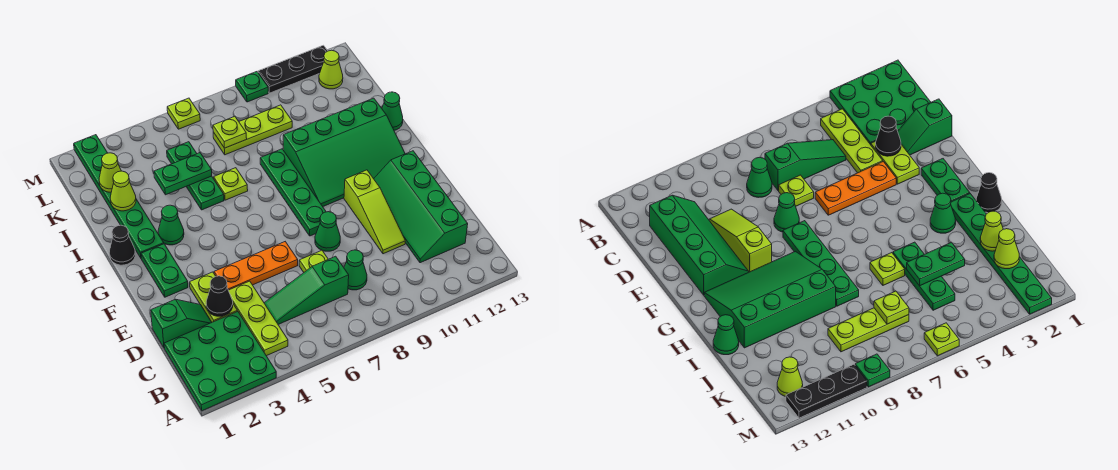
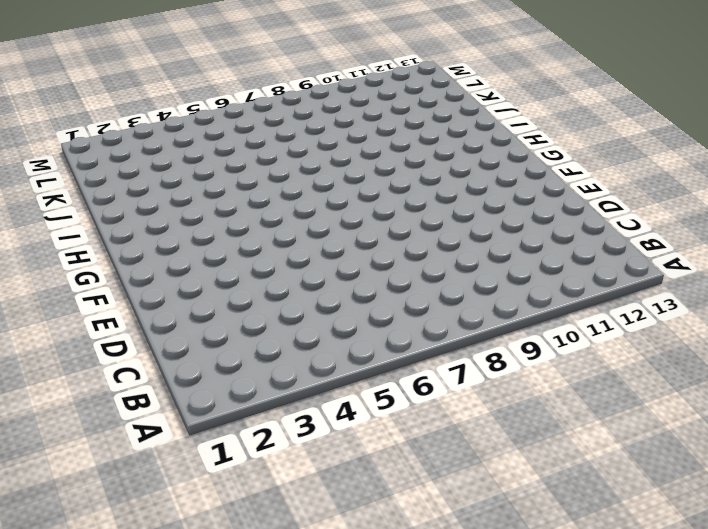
none -> green 3x3 plate [164,311,276,411]
none -> lime 1x3 plate [228,281,288,356]
none -> green 1x3 slope [264,256,349,324]
none -> green 1x1 cone [344,250,367,290]

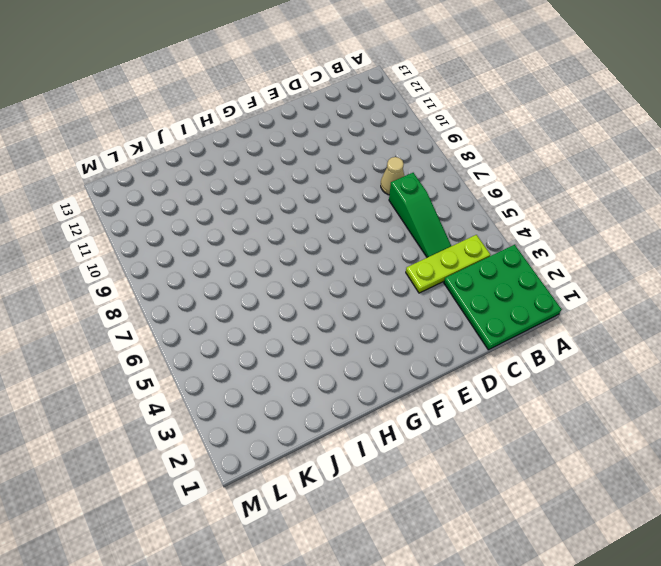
tan 1x1 cone [381,157,404,195] -> green 1x1 cone [344,250,367,290]
none -> green 2x4 slope [374,151,468,263]
none -> green 1x2 slope [151,299,212,347]
none -> lime 1x2 plate [190,272,237,322]
none -> lime 1x1 plate [299,250,328,272]

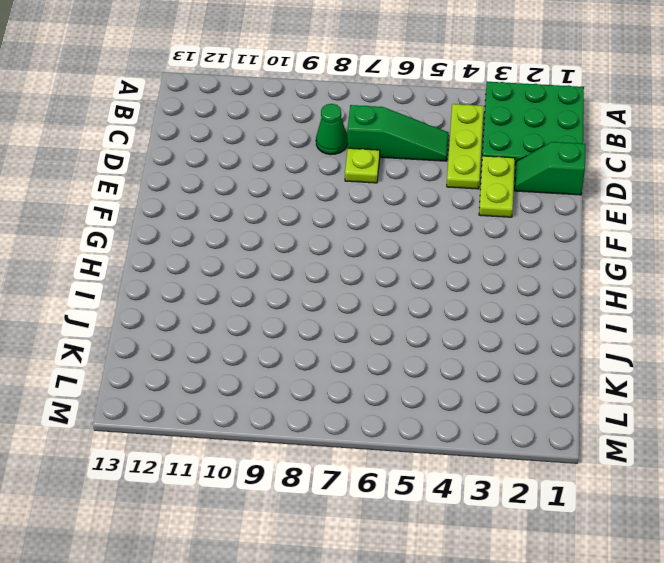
none -> green 2x4 slope [374,151,468,263]
none -> lime 1x3 slope [344,170,405,254]
none -> orange 1x3 plate [214,242,298,290]
none -> green 1x1 cone [315,212,340,251]

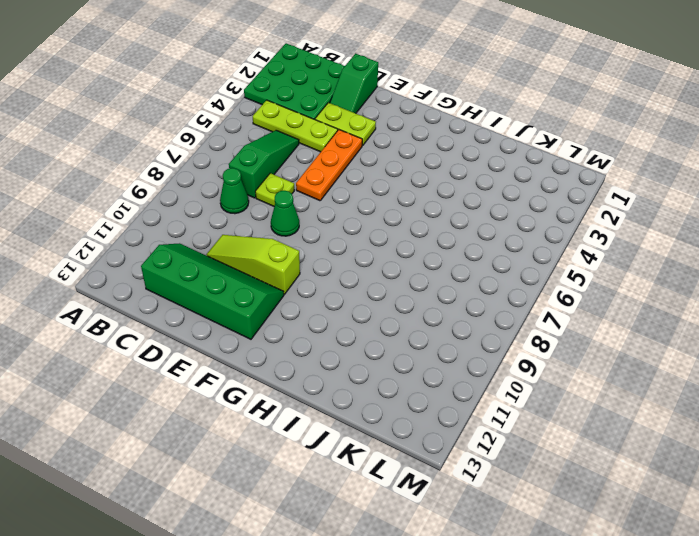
none -> green 1x2 plate [141,244,188,297]
none -> green 1x4 plate [260,149,326,236]
none -> green 3x4 slope [283,98,405,206]
none -> black 1x1 cone [109,225,135,265]

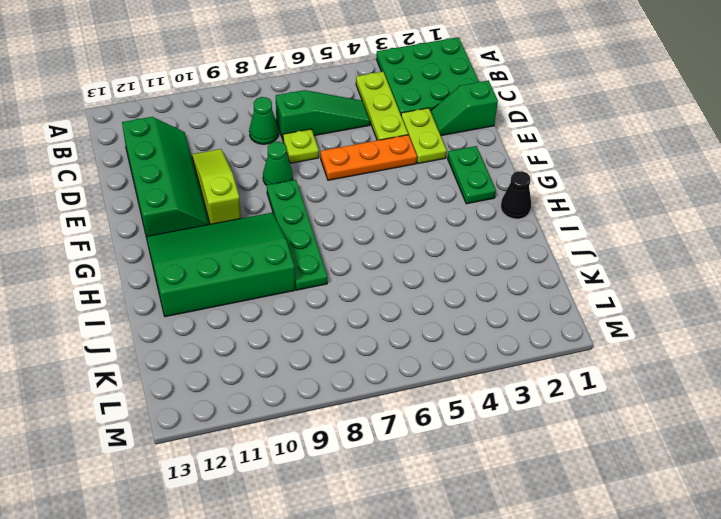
none -> green 1x6 plate [74,135,164,258]
none -> green 1x1 cone [158,205,184,245]
none -> green 1x3 plate [167,142,224,210]
none -> lime 1x1 plate [214,168,248,200]

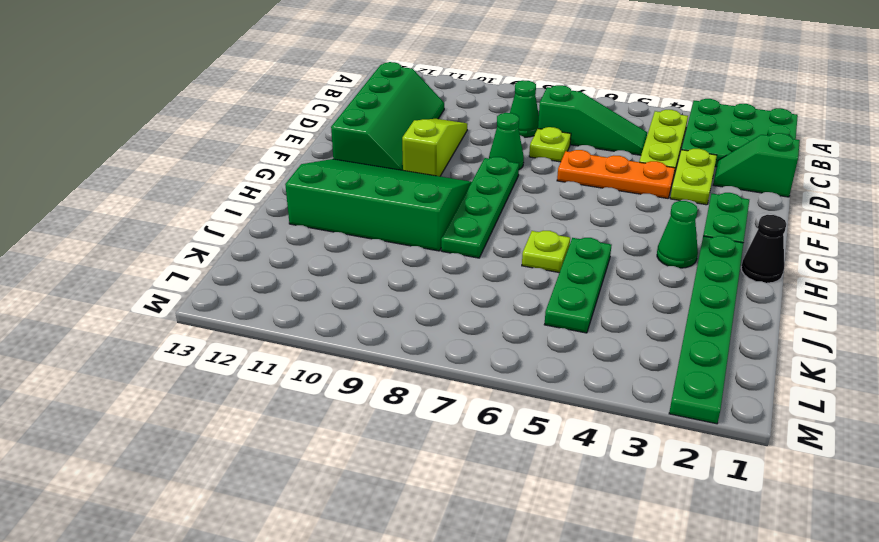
none -> green 1x1 cone [382,92,403,130]
none -> lime 1x3 plate [213,105,292,155]
none -> lime 1x1 cone [319,50,343,89]
none -> lime 1x1 plate [167,98,200,129]

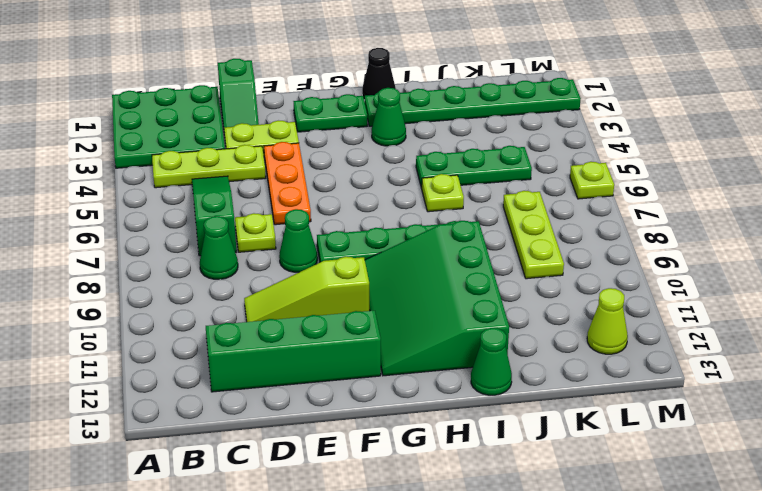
none -> green 1x1 plate [236,72,268,102]
none -> black 1x3 plate [258,45,328,93]
none -> black 1x1 cone [206,276,233,316]
none -> lime 1x1 cone [110,171,136,211]

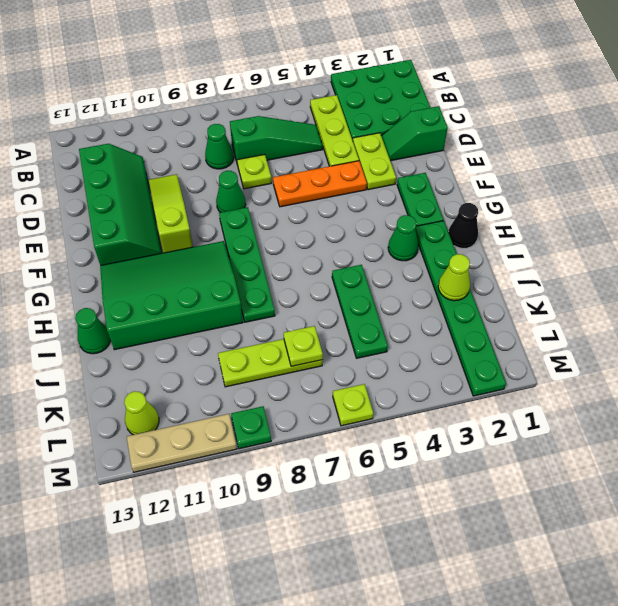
tan 1x3 plate [127,414,237,472] -> black 1x3 plate [258,45,328,93]
none -> lime 1x1 plate [214,168,248,200]
none -> black 1x1 cone [206,276,233,316]
none -> green 1x2 plate [154,153,212,195]
none -> lime 1x1 cone [99,153,121,192]

